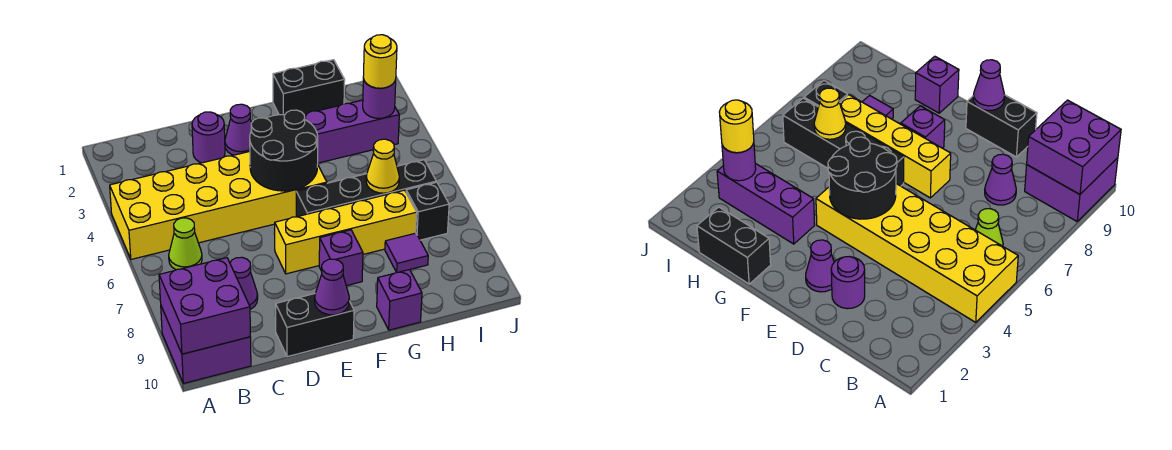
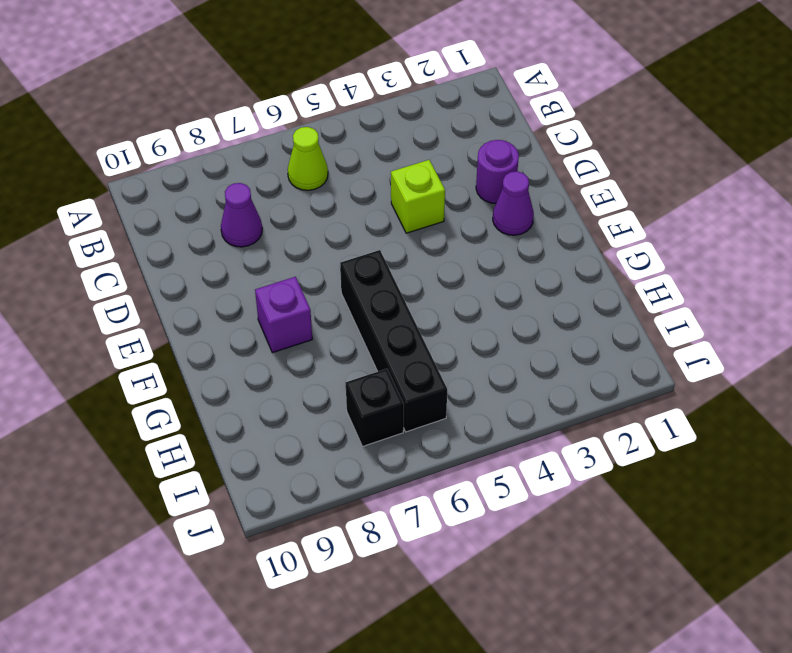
lime 1x1 brick [391,160,445,233] -> yellow 2x6 brick [110,152,327,259]
none -> purple 2x2 brick [161,307,251,383]
none -> black 1x2 brick [275,294,354,357]
none -> yellow 1x4 brick [275,190,417,274]

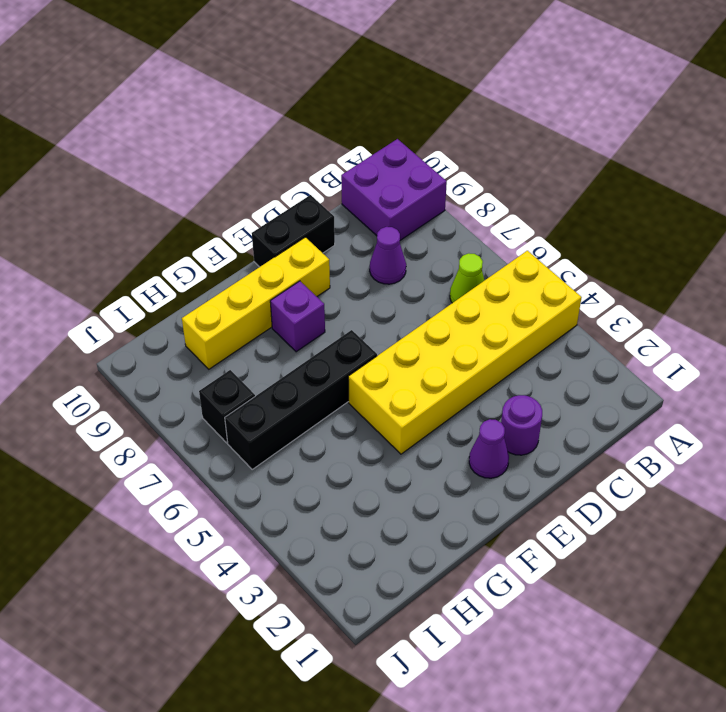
yellow 1x4 brick [182,237,330,369] -> yellow 1x4 brick moved to [275,190,417,274]
none -> black 1x2 brick [273,60,345,115]
none -> purple 1x3 brick [304,100,399,163]
none -> purple 1x1 brick [377,270,422,330]

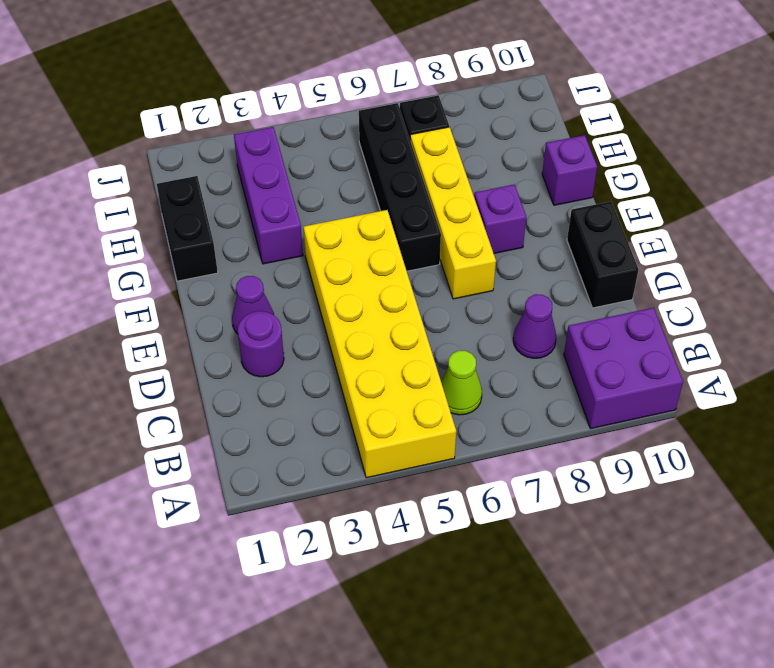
none -> purple 1x1 tile [385,233,428,272]
none -> purple 2x2 brick [159,258,250,354]
none -> black 2x2 round brick [250,110,318,191]

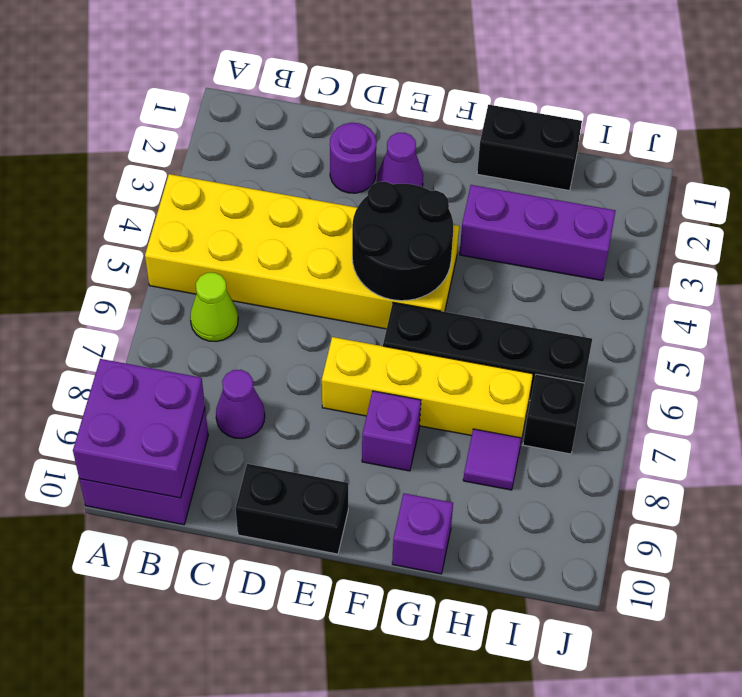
none -> purple 1x1 cone [315,259,349,315]
none -> yellow 1x1 cone [366,139,399,193]
none -> purple 1x1 round brick [363,78,396,118]

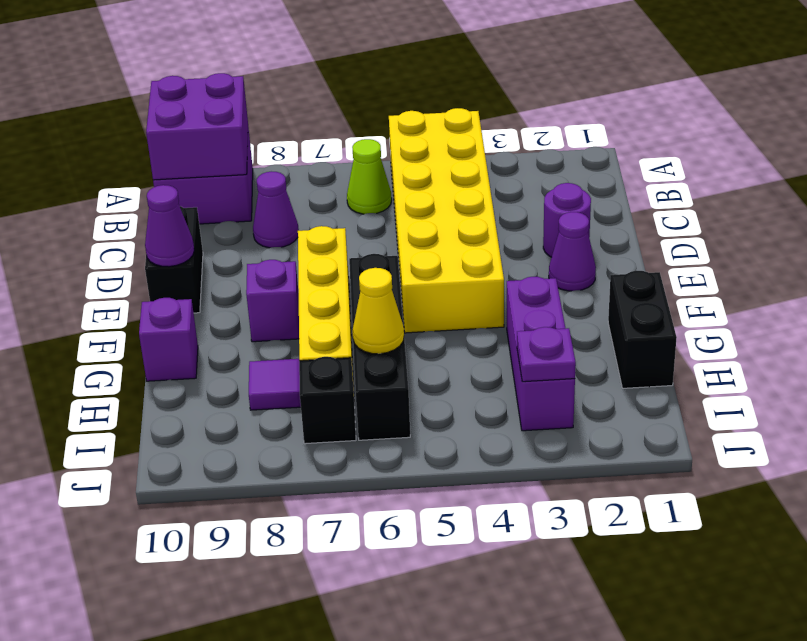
purple 1x1 plate [517,327,576,382] -> purple 1x1 round brick [363,78,396,118]
none -> black 2x2 round brick [250,110,318,191]
none -> yellow 1x1 round brick [363,35,397,88]

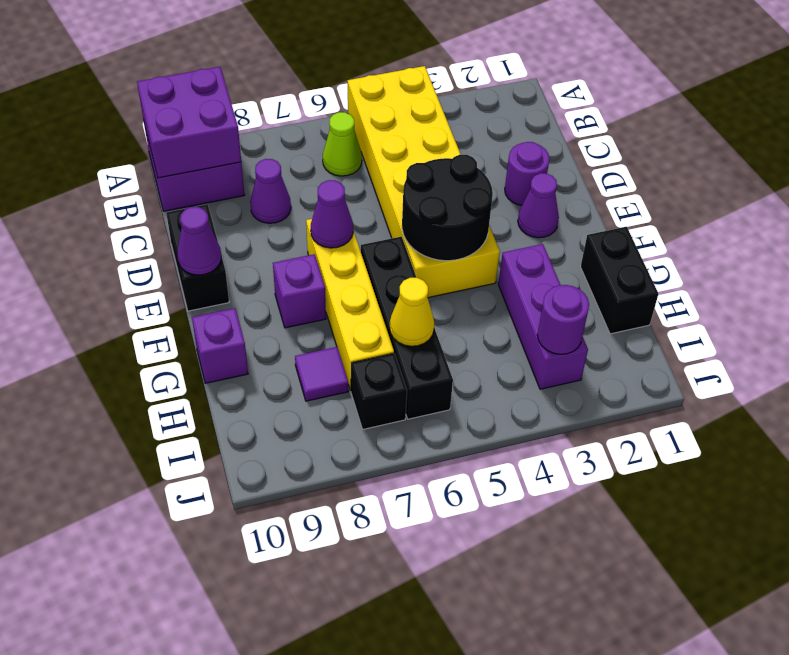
purple 1x1 cone [311,180,353,248] -> none
none -> yellow 1x1 round brick [363,35,397,88]

